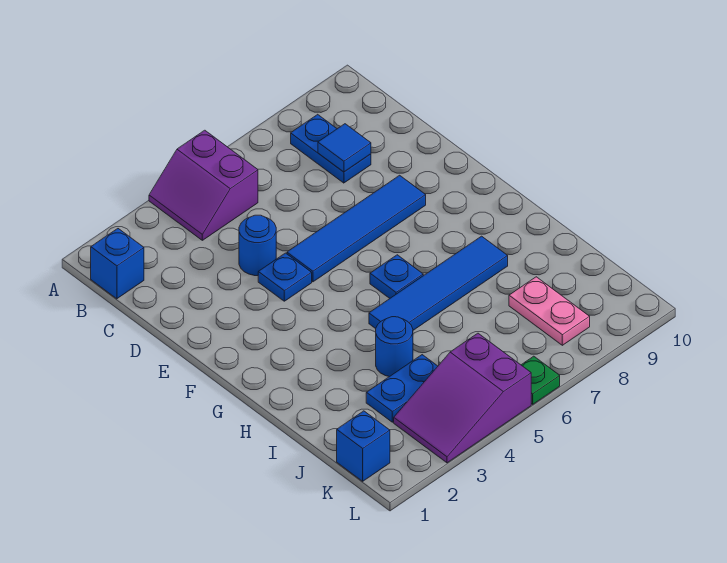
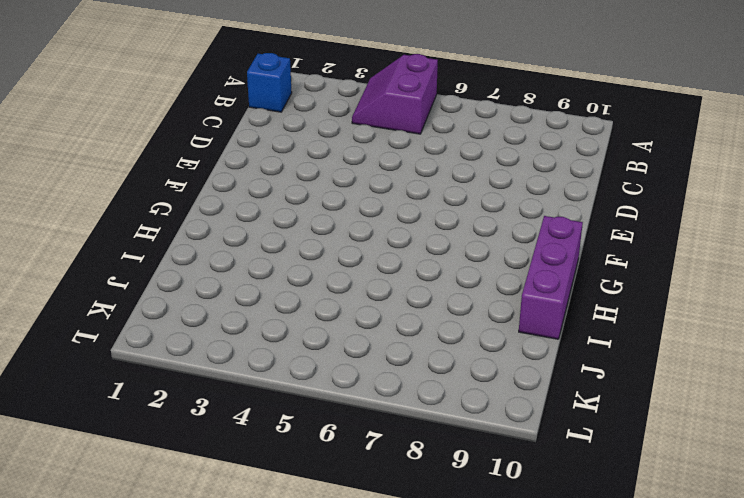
purple 1x3 brick [519,216,583,339] -> none
none -> blue 1x2 plate [291,114,371,183]
none -> blue 1x1 round brick [239,215,276,276]
none -> blue 1x1 plate [258,253,312,301]

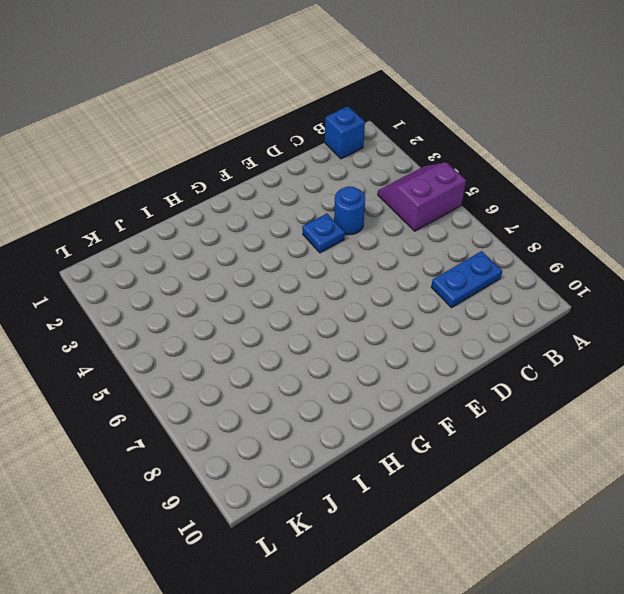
none -> blue 1x4 tile [287,175,426,282]
none -> blue 1x1 plate [370,255,423,298]
none -> blue 1x4 tile [369,236,508,330]

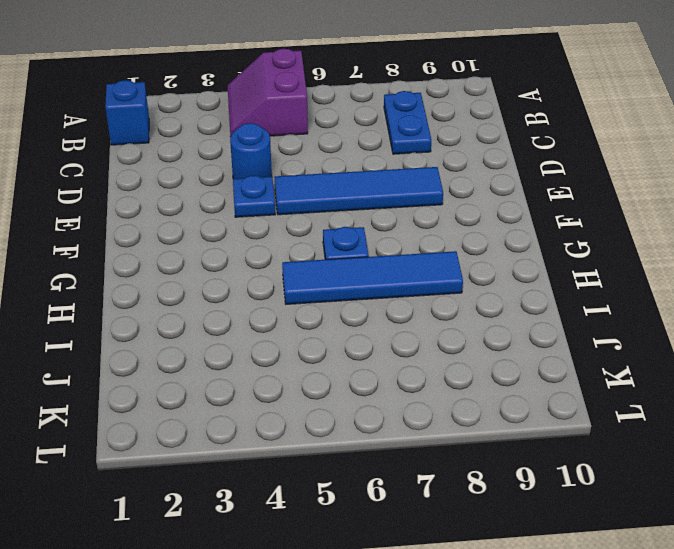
none -> blue 1x1 round brick [376,317,413,377]
none -> blue 1x2 plate [366,355,438,422]
none -> pink 1x2 plate [509,277,590,345]

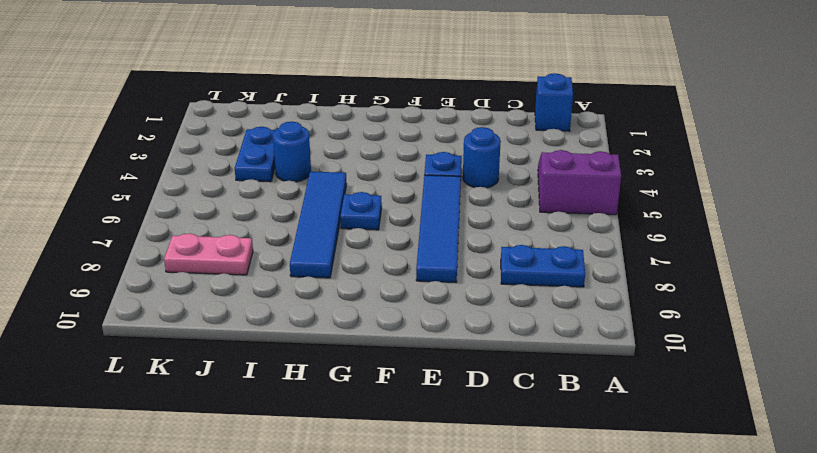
none -> blue 1x1 brick [337,411,390,481]
none -> purple 2x3 slope [394,333,531,463]
none -> green 1x1 plate [522,356,560,404]

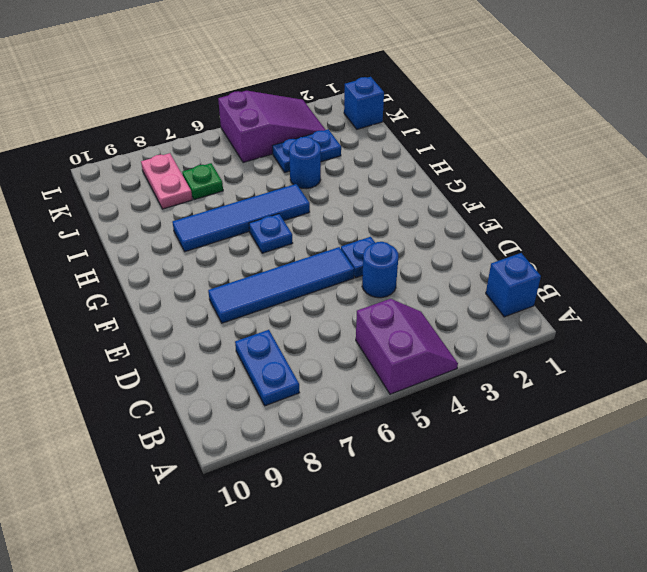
green 1x1 plate [182,163,223,200] -> green 1x1 plate moved to [522,356,560,404]
none -> blue 1x1 tile [318,124,371,172]

